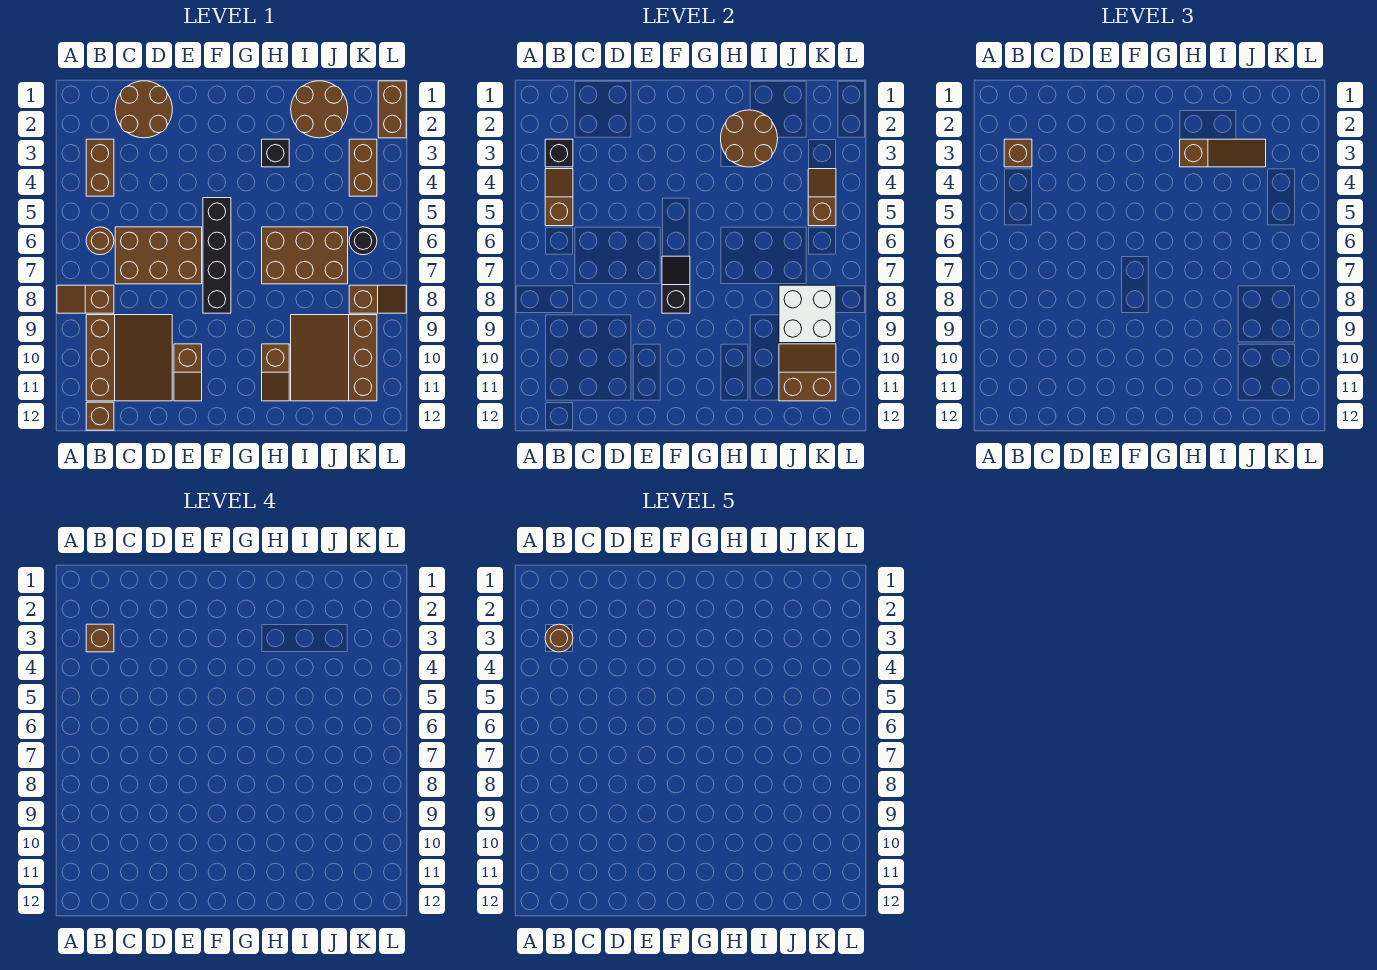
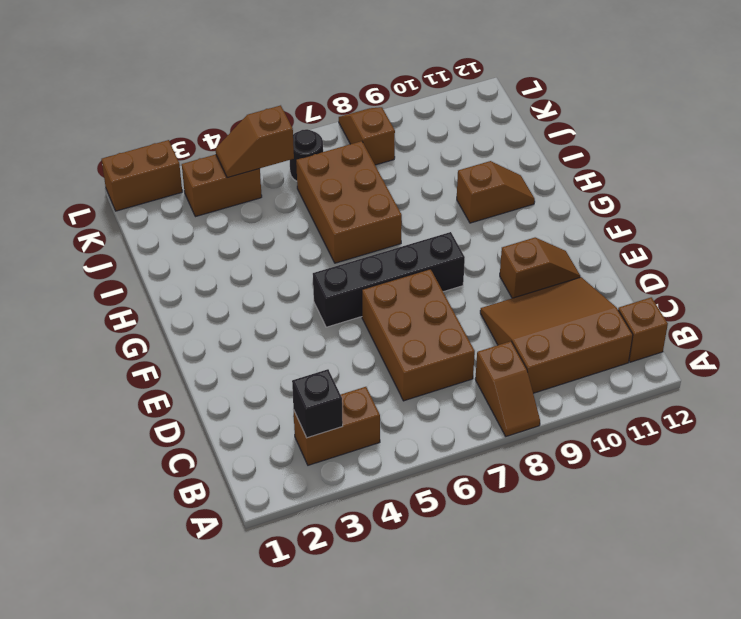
none -> brown 1x1 round brick [86,227,114,255]
none -> brown 2x2 round brick [115,81,172,138]
none -> black 1x1 brick [262,139,289,167]

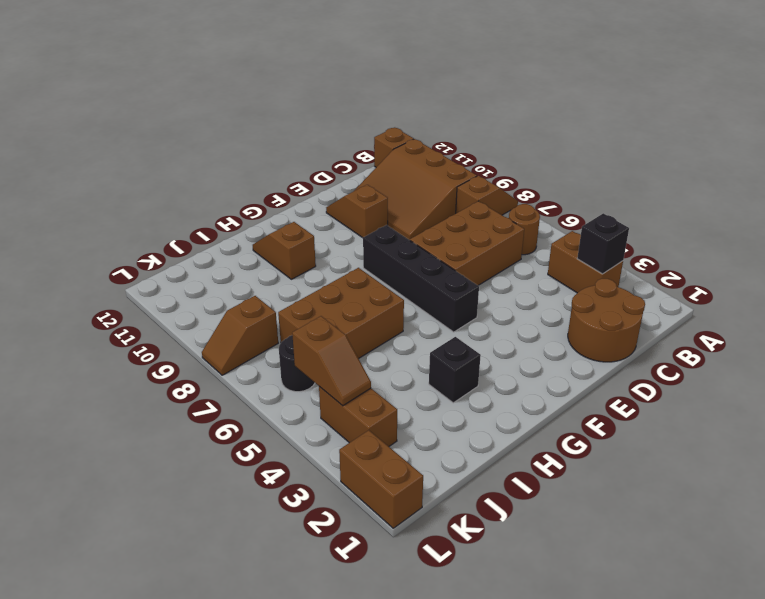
none -> brown 2x2 round brick [291,81,348,138]
none -> brown 3x3 slope [291,315,377,401]
none -> brown 1x2 slope [545,169,573,226]

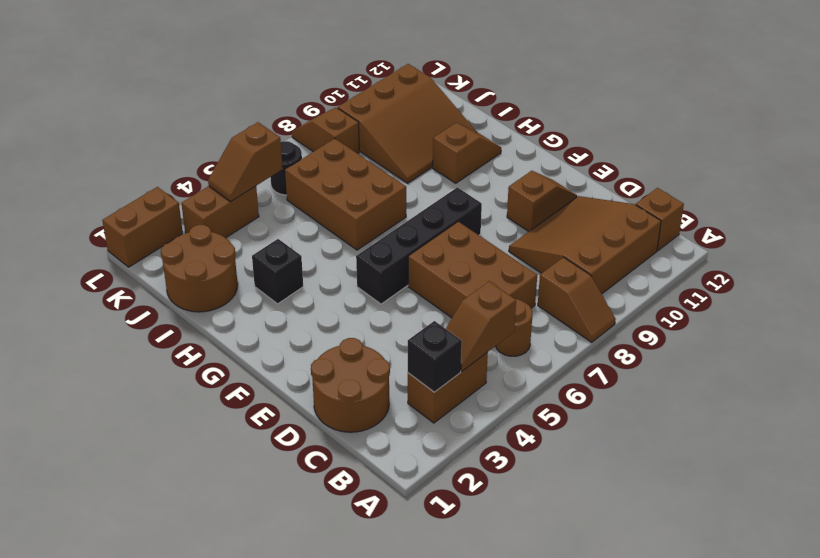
none -> black 1x2 slope [662,256,690,313]
none -> brown 2x2 round brick [721,110,778,167]
none -> white 2x2 brick [779,285,836,343]

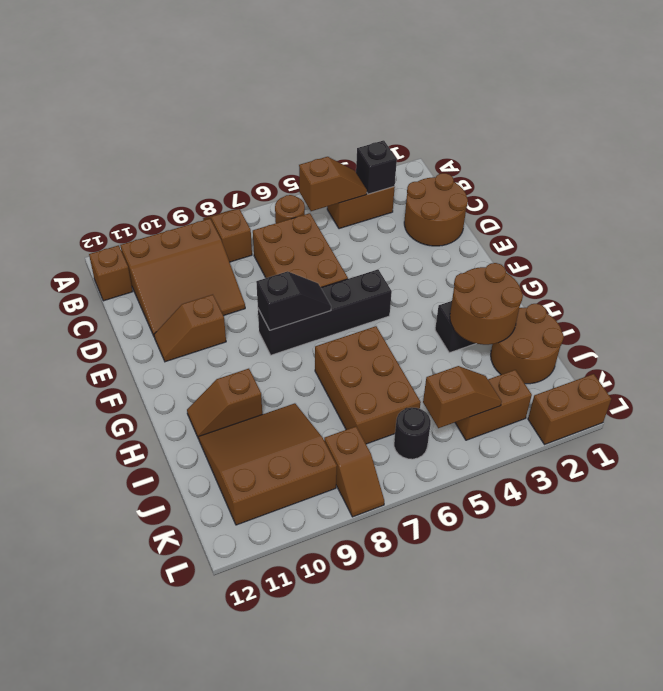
none -> white 2x2 brick [779,285,836,343]
none -> brown 2x2 slope [779,344,836,401]
none -> brown 1x1 brick [1004,139,1032,167]

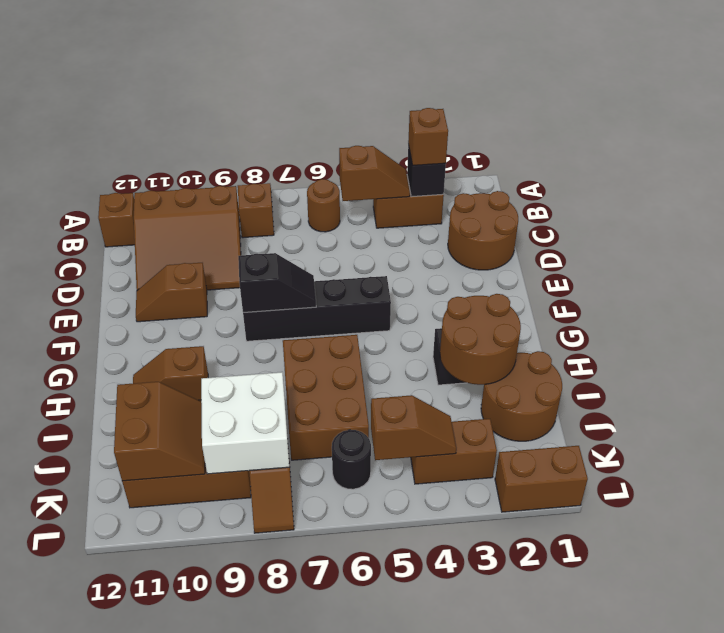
none -> brown 2x3 brick [115,227,202,284]
none -> brown 1x3 slope [1180,139,1266,167]
none -> brown 1x1 brick [86,624,114,652]

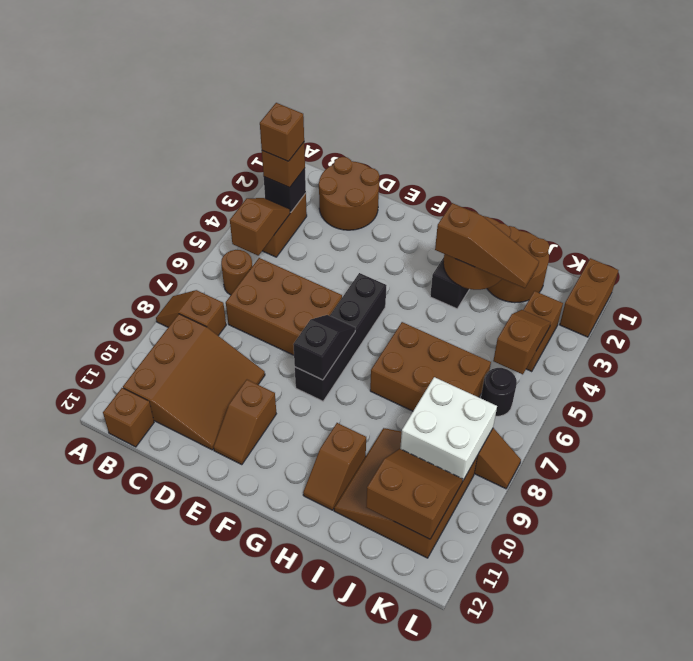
none -> brown 1x1 round brick [545,624,573,652]

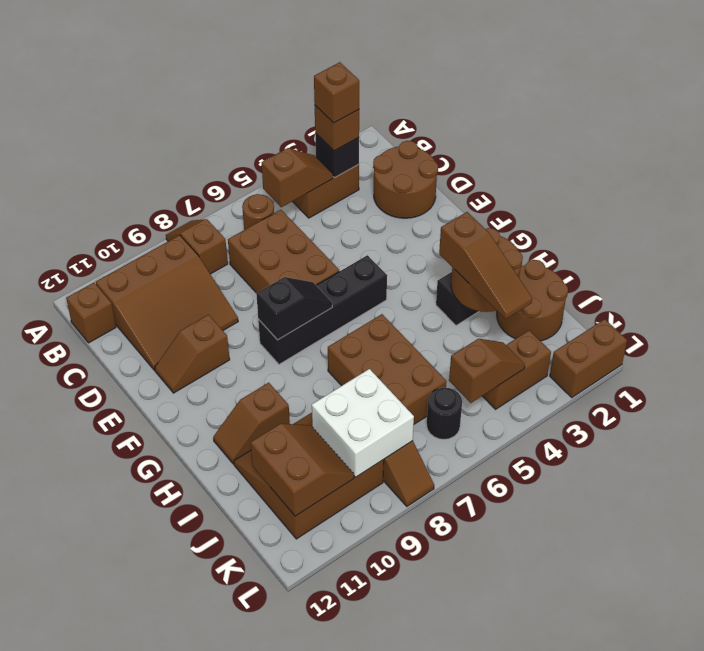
none -> brown 1x1 round brick [545,624,573,652]

